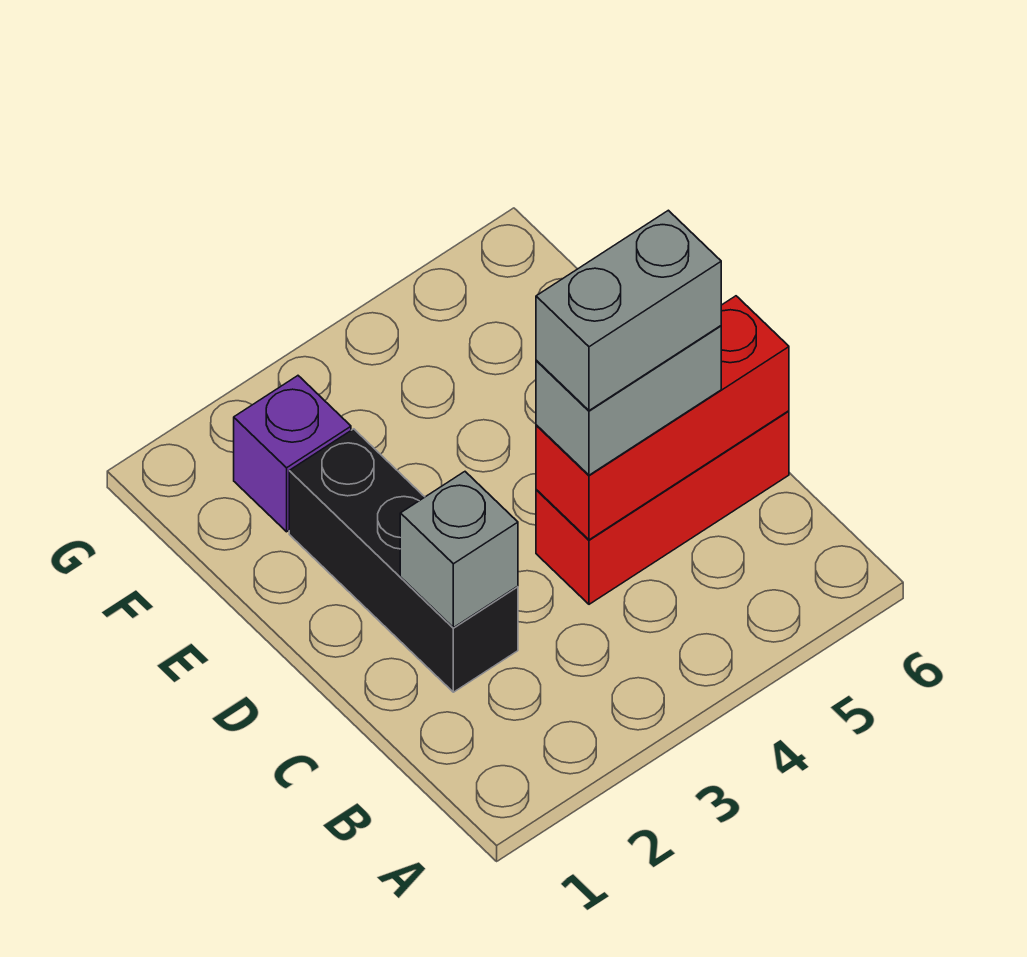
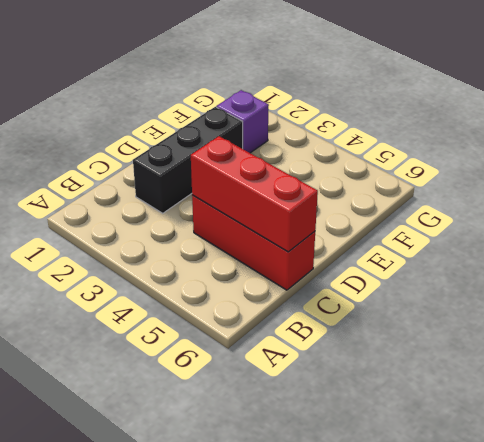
none -> grey 1x1 brick [400,472,518,628]
none -> grey 1x2 brick [536,326,721,475]

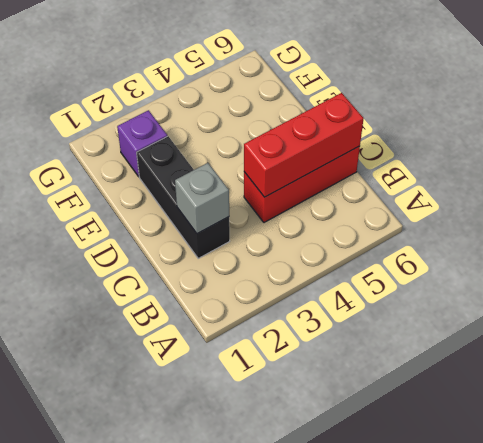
none -> grey 1x2 brick [536,326,721,475]
none -> grey 1x2 brick [536,210,721,411]

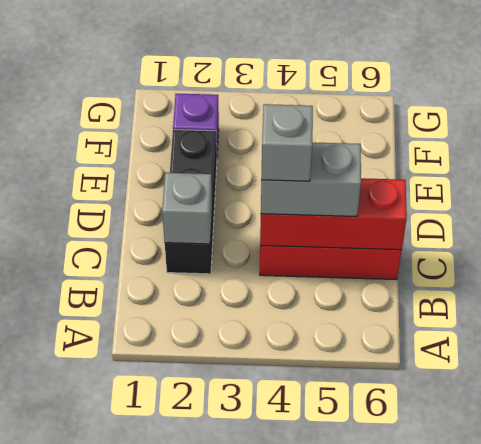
grey 1x1 brick [261,104,313,181] -> grey 1x2 brick [536,210,721,411]

